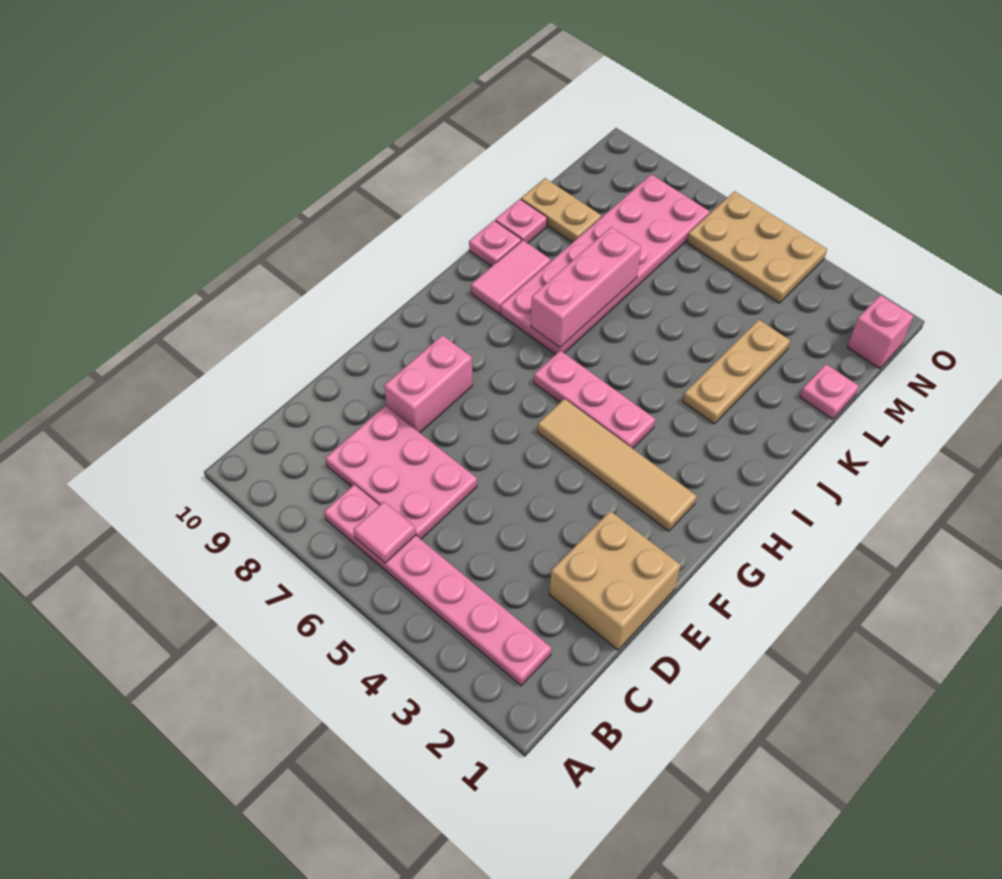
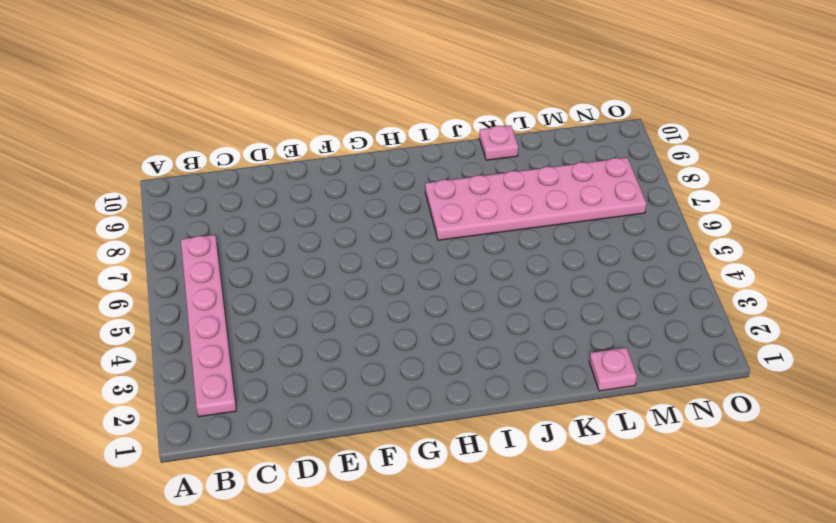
none -> pink 2x3 plate [325,406,477,539]
none -> tan 2x2 brick [550,511,681,650]
none -> pink 1x2 brick [384,335,473,433]

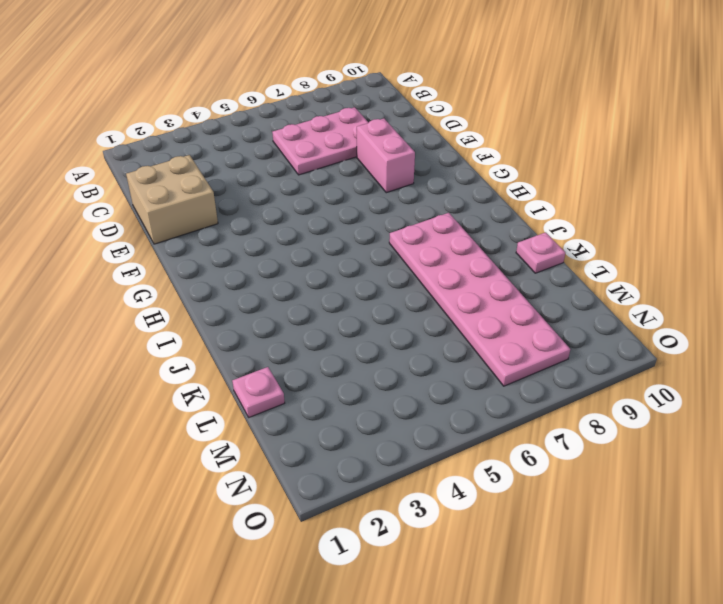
none -> pink 1x6 plate [324,485,551,686]
none -> tan 1x4 tile [538,399,697,531]
none -> pink 1x3 plate [534,351,655,449]

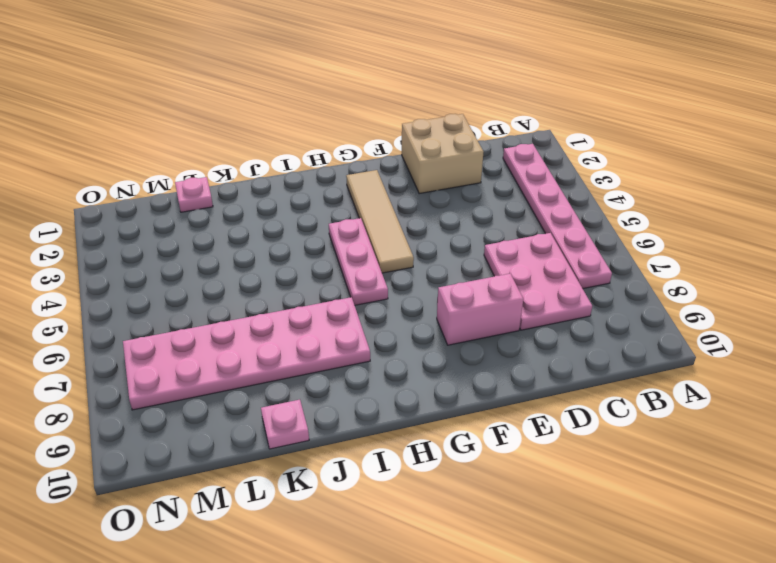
none -> pink 1x2 tile [471,240,551,314]
none -> tan 1x3 plate [683,320,790,424]
none -> pink 1x1 plate [469,220,521,267]

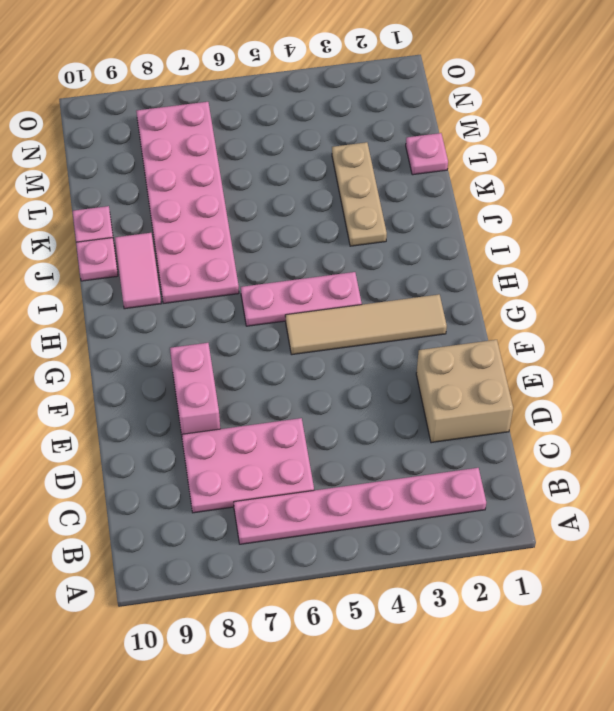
none -> tan 1x2 plate [521,178,601,243]
none -> pink 1x1 brick [848,295,914,368]
none -> tan 2x3 plate [687,191,827,303]

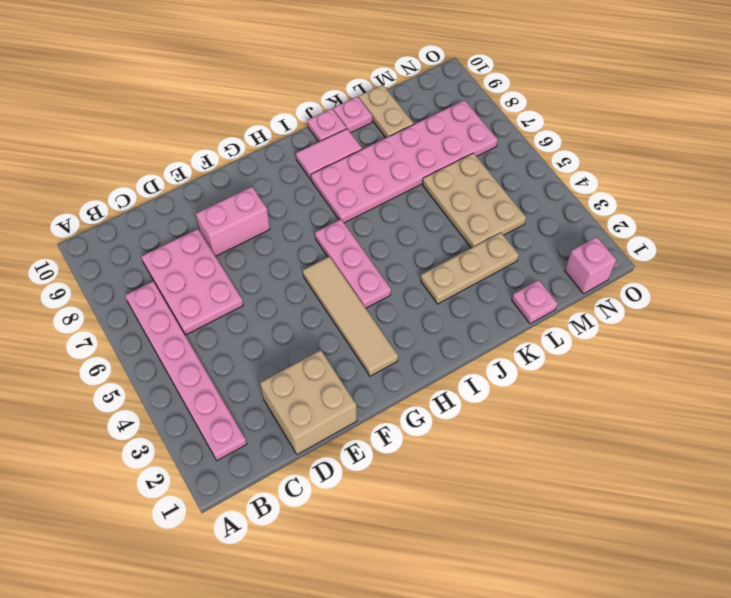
tan 2x3 plate [423,153,526,248] -> tan 2x3 plate moved to [687,191,827,303]
none -> pink 1x1 tile [354,502,416,563]
none -> pink 1x3 brick [531,227,641,347]

